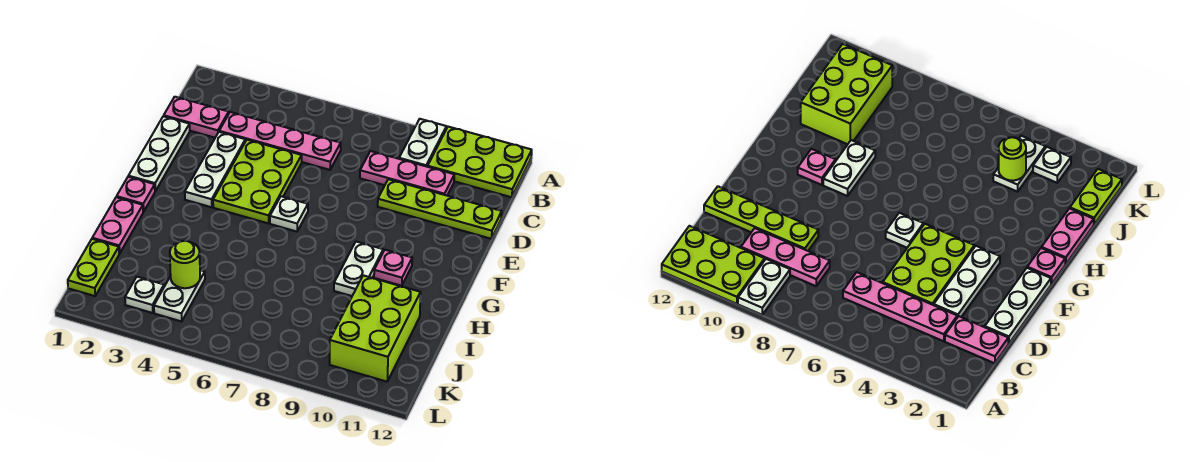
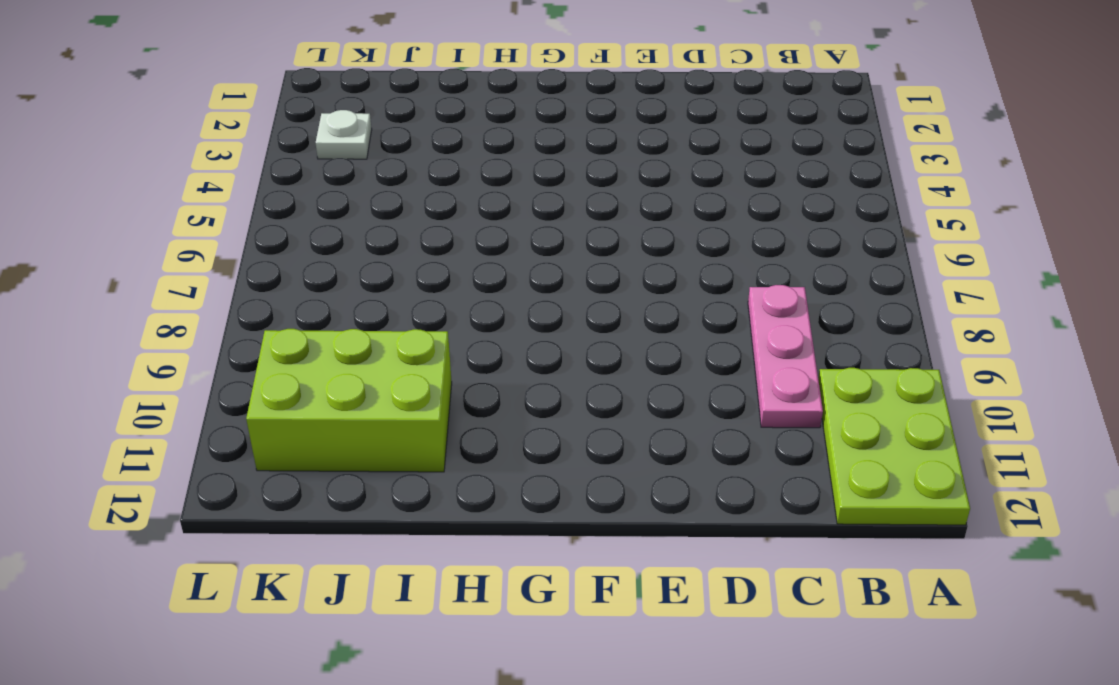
none -> white 1x2 plate [399,119,446,167]
none -> pink 1x2 plate [164,97,229,138]
none -> pink 1x4 plate [219,112,341,170]

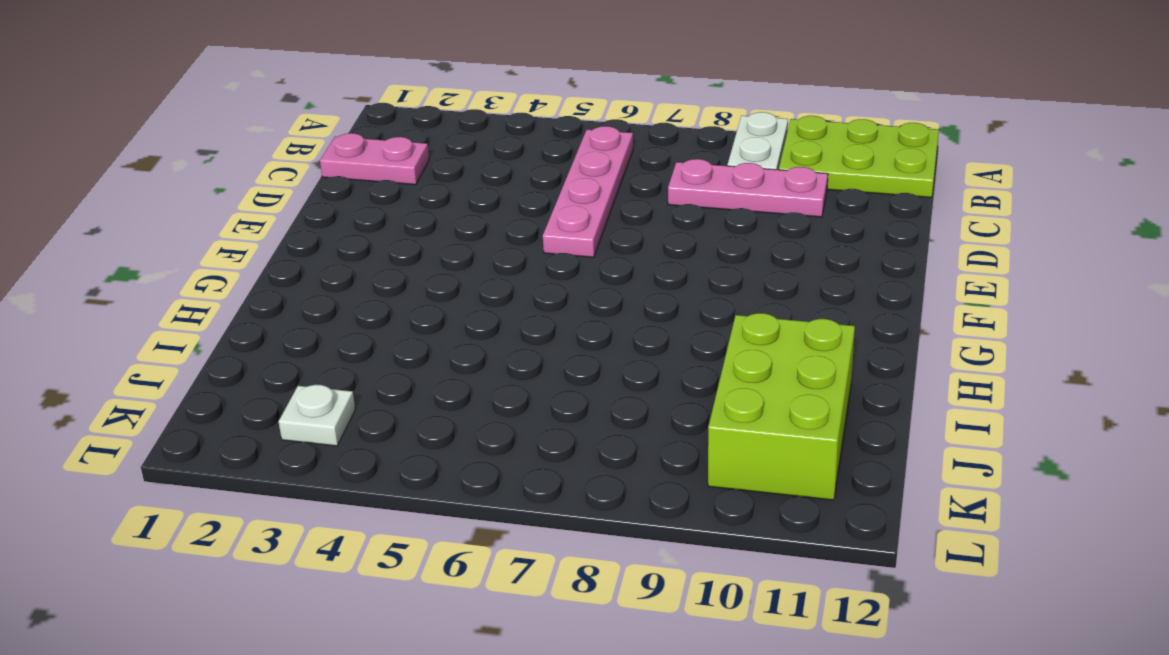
pink 1x4 plate [543,126,633,257] -> pink 1x4 plate turned to [219,112,341,170]
none -> white 1x3 plate [129,116,190,191]
none -> white 1x3 plate [185,132,245,207]
none -> lime 2x3 plate [213,140,302,223]

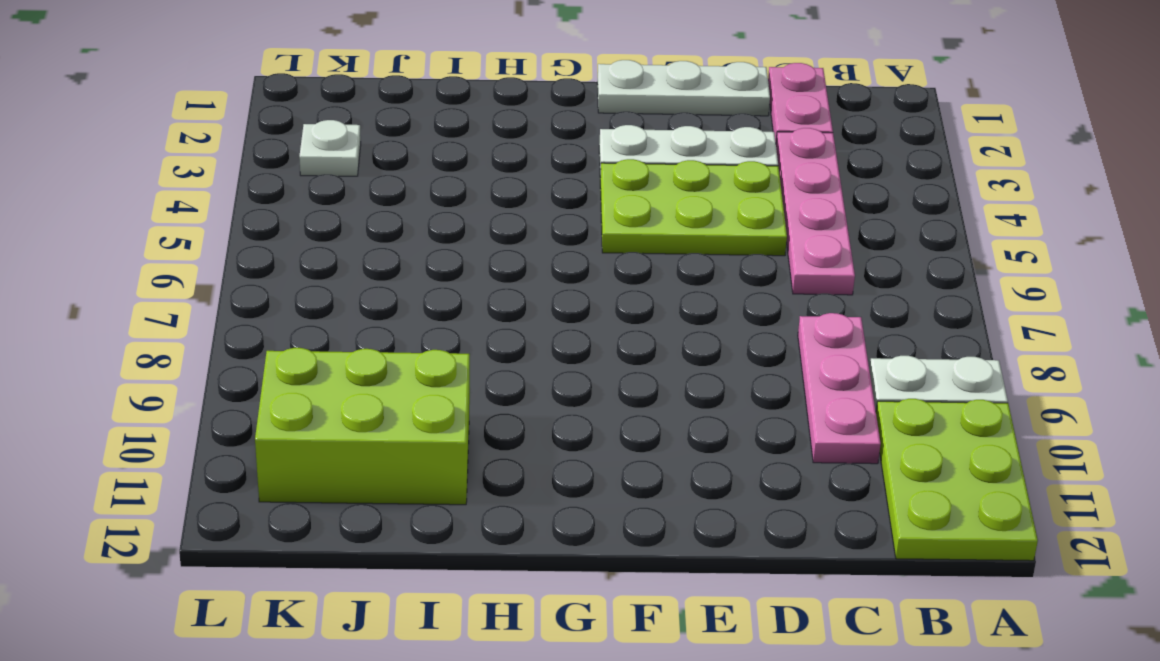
none -> lime 1x4 plate [378,179,502,239]
none -> white 1x1 plate [270,196,308,232]
none -> pink 1x1 plate [117,177,155,212]

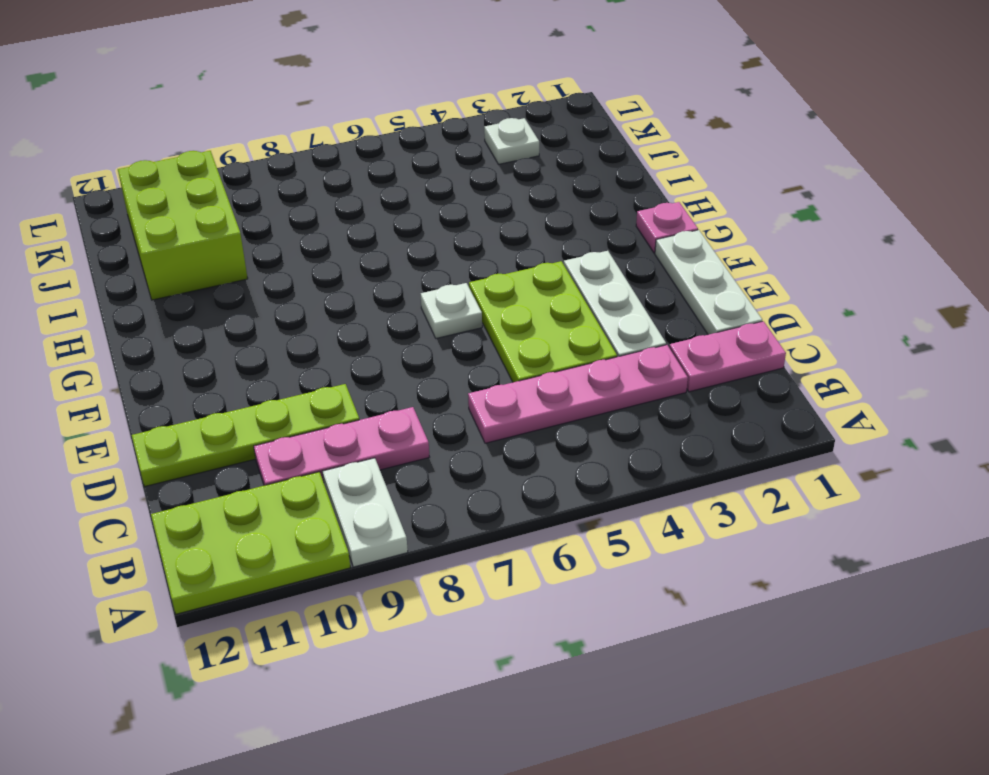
none -> white 1x2 plate [334,242,383,296]
none -> pink 1x1 plate [374,250,412,286]
none -> pink 1x2 plate [92,197,143,254]

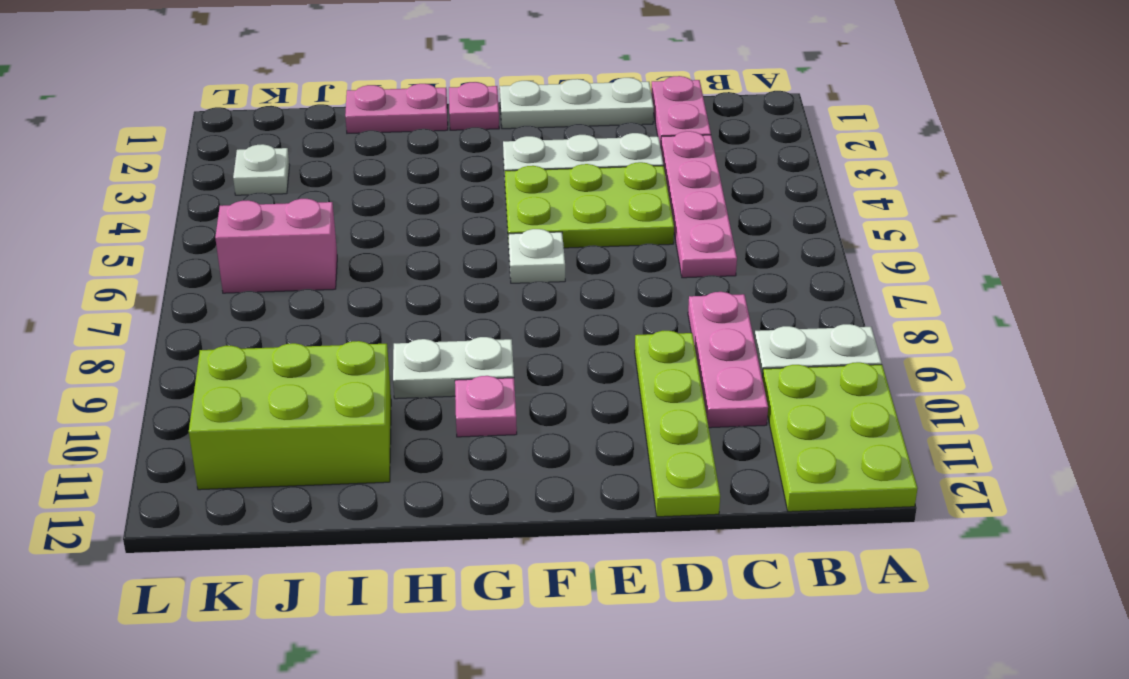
pink 1x2 brick [215,199,337,293] -> none
none -> lime 1x2 plate [68,239,119,296]
none -> white 1x2 plate [154,270,205,321]
none -> lime 1x1 round brick [170,241,200,288]

